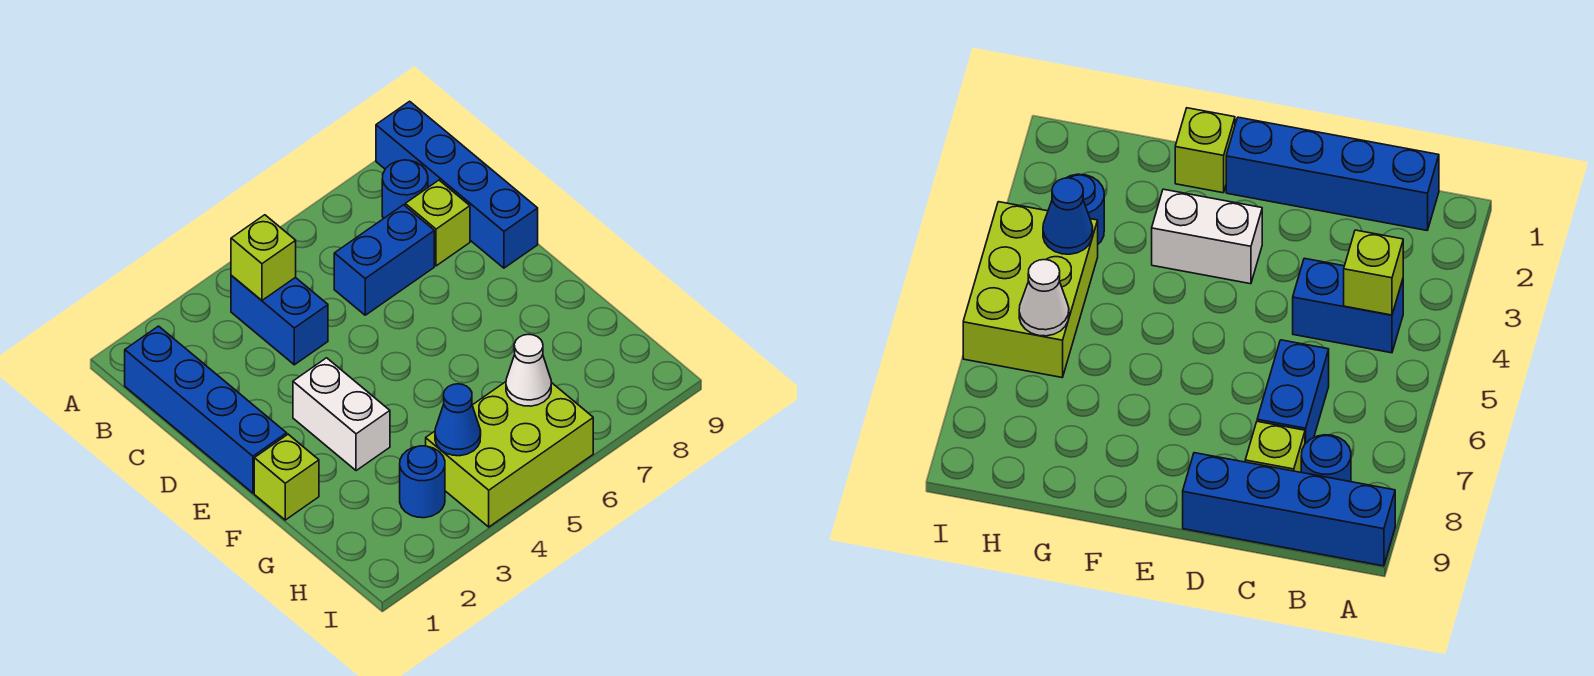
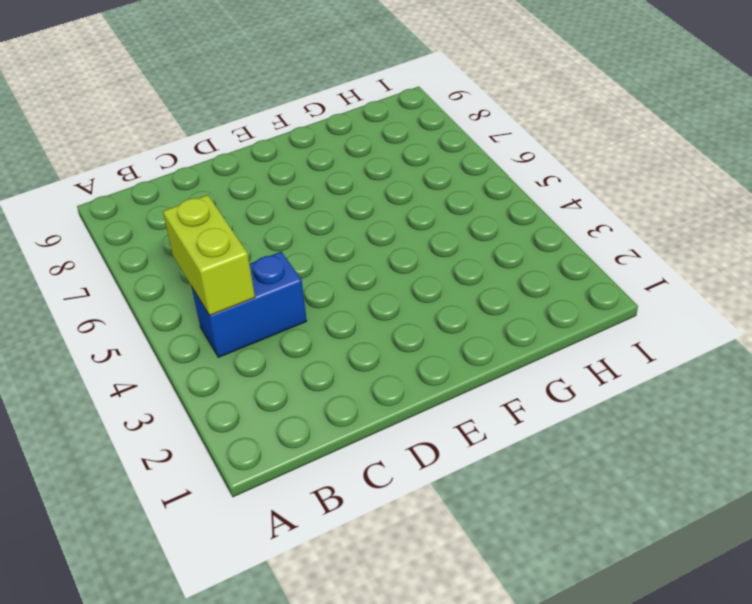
lime 1x2 brick [163,195,255,315] -> lime 1x1 brick [231,215,296,300]
none -> blue 1x4 brick [376,101,538,268]
none -> blue 1x4 brick [125,326,287,493]
none -> blue 1x1 round brick [382,160,428,219]

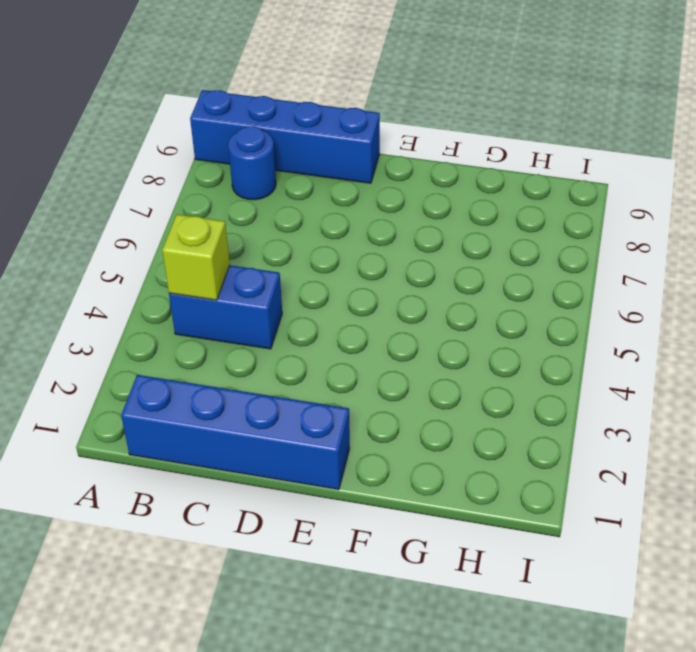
none -> blue 1x2 brick [334,205,434,315]
none -> lime 1x1 brick [405,180,470,266]
none -> white 1x2 brick [293,358,390,471]

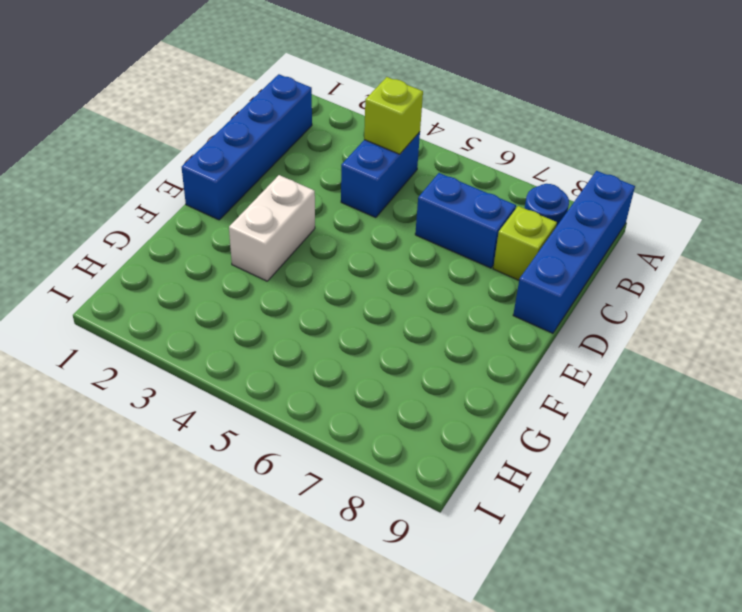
none -> lime 1x1 brick [254,434,319,520]
none -> blue 1x1 round brick [400,446,445,518]
none -> lime 2x3 brick [426,382,593,527]

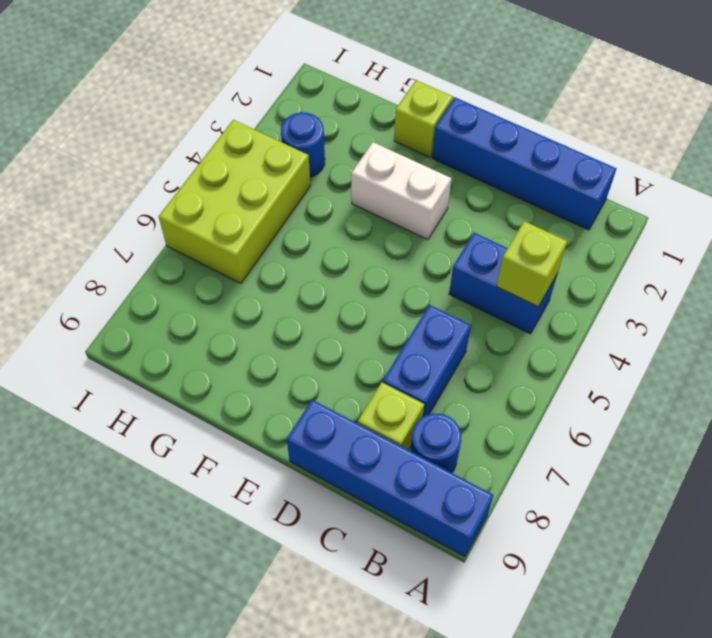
none -> blue 1x1 cone [435,384,481,456]
none -> white 1x1 cone [506,334,551,406]

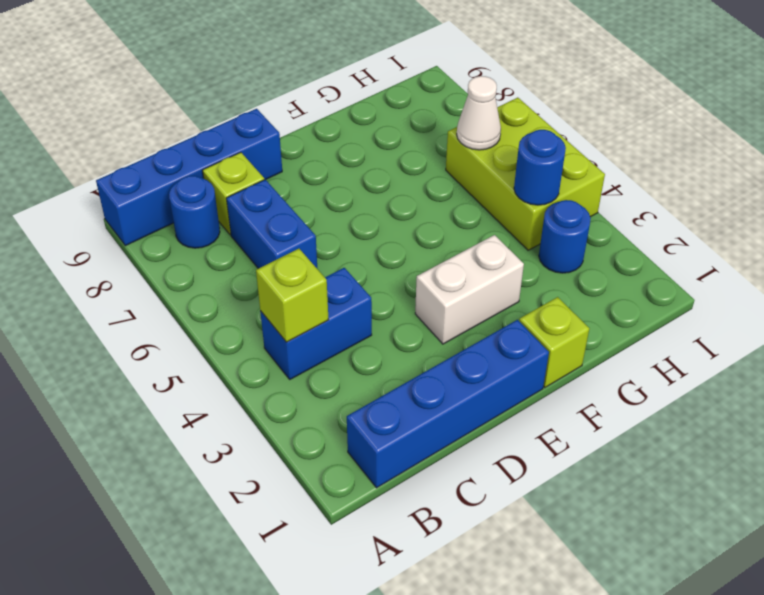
blue 1x1 round brick [514,130,566,205] -> blue 1x1 cone [435,384,481,456]

